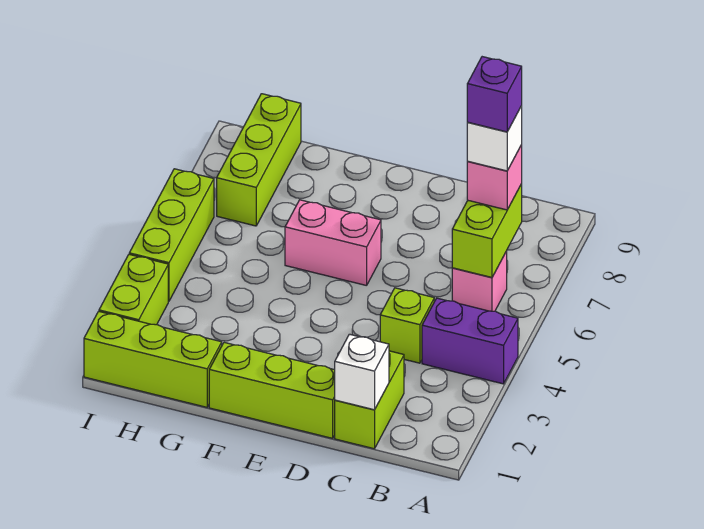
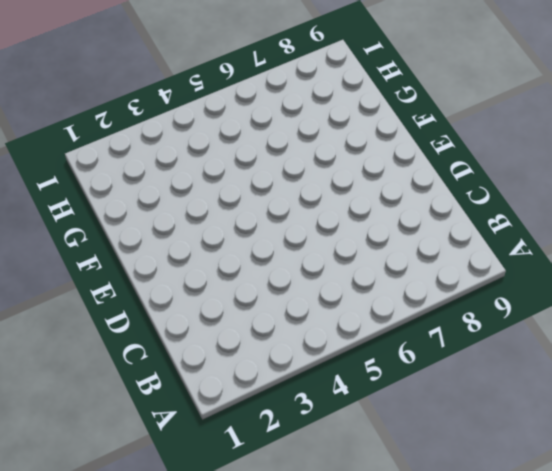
none -> purple 1x2 brick [422,298,518,384]
none -> pink 1x1 brick [452,251,507,311]
none -> lime 1x2 brick [335,351,404,449]

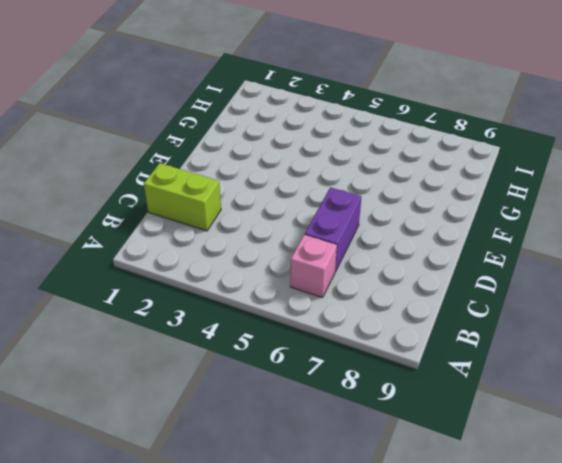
purple 1x2 brick [305,187,361,272] -> purple 1x2 brick moved to [422,298,518,384]
none -> lime 1x1 brick [380,288,434,363]
none -> lime 1x3 brick [209,342,335,438]
none -> pink 1x2 brick [285,200,381,286]

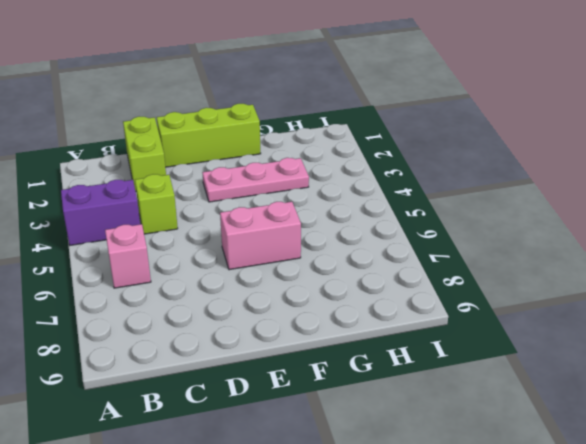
pink 1x3 plate [202,158,309,202] -> none
none -> lime 1x3 brick [84,311,222,407]
none -> lime 1x3 brick [217,94,301,226]
none -> lime 1x2 brick [99,254,168,325]

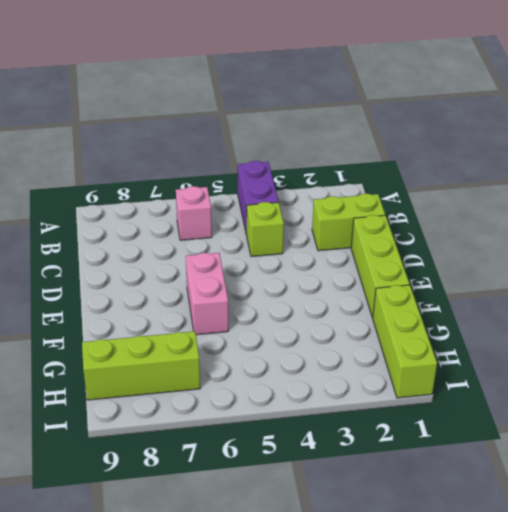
none -> lime 1x2 brick [99,254,168,325]
none -> lime 1x3 brick [129,169,214,301]
none -> lime 1x2 brick [452,184,522,277]

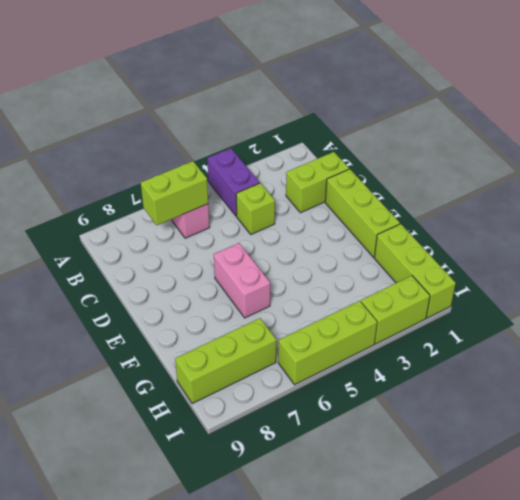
none -> white 1x1 brick [335,334,389,410]
none -> pink 1x1 brick [467,145,522,210]
none -> white 1x1 brick [467,106,522,171]

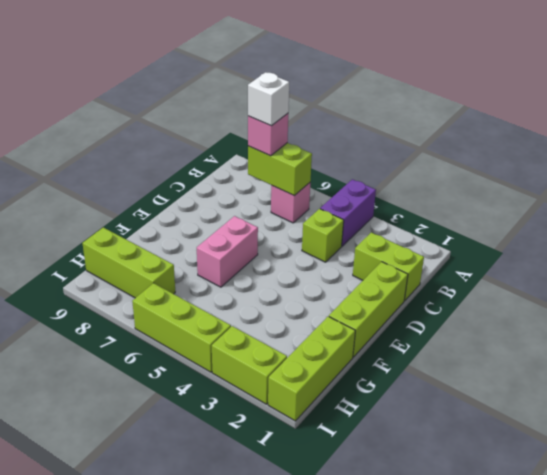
none -> white 1x1 brick [335,334,389,410]
none -> purple 1x1 brick [467,57,522,132]

